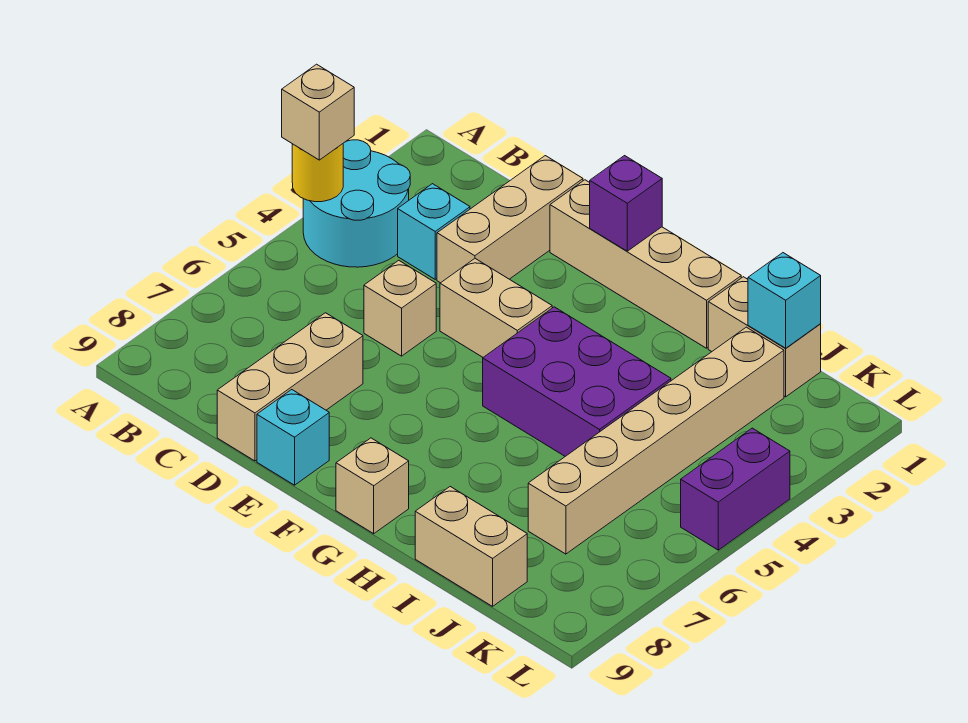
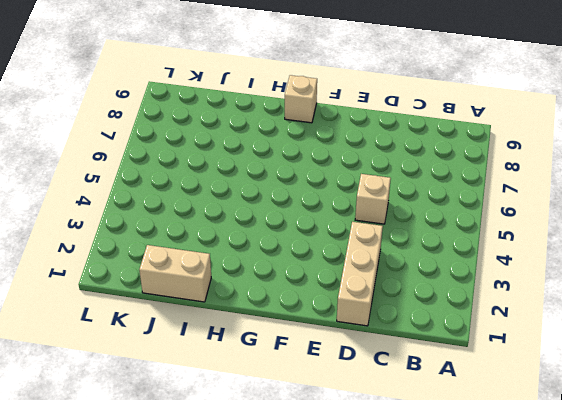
none -> cyan 2x2 round brick [303,140,410,267]
none -> cyan 1x1 brick [398,184,470,279]
none -> tan 1x3 brick [217,313,363,461]

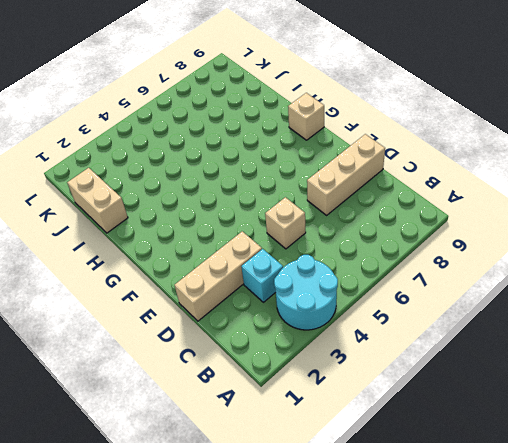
none -> tan 1x4 brick [550,180,741,348]
none -> tan 1x2 brick [440,259,552,357]
none -> cyan 1x1 brick [257,390,329,485]

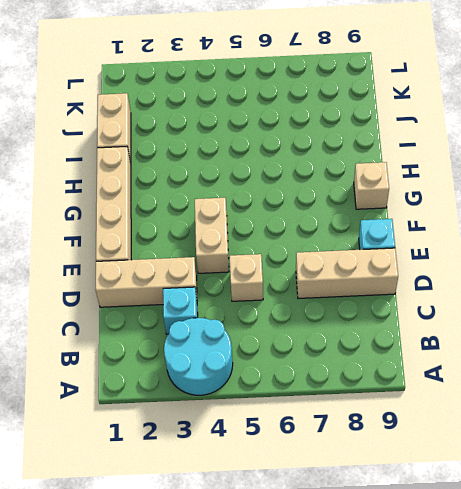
none -> purple 2x3 brick [483,307,671,456]
none -> tan 1x2 brick [415,487,527,606]
none -> tan 1x6 brick [528,327,784,554]

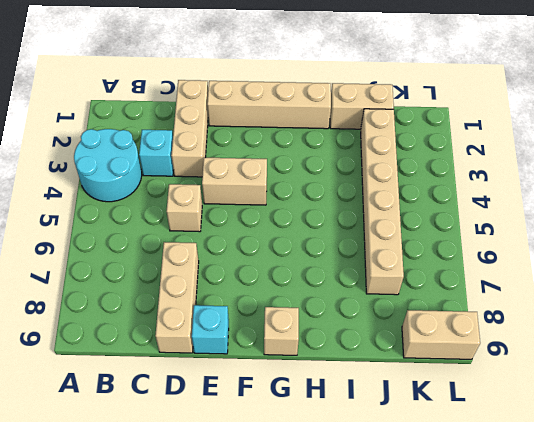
tan 1x2 brick [402,310,480,359] -> tan 1x2 brick moved to [415,487,527,606]
none -> purple 2x3 brick [483,307,671,456]
none -> purple 1x2 brick [681,428,790,550]
none -> yellow 1x1 round brick [292,144,343,202]

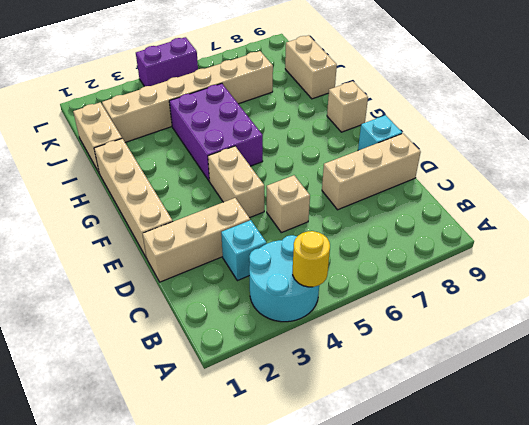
none -> purple 1x1 brick [590,156,662,251]
none -> cyan 1x1 brick [748,253,821,348]
none -> tan 1x1 brick [282,64,354,160]

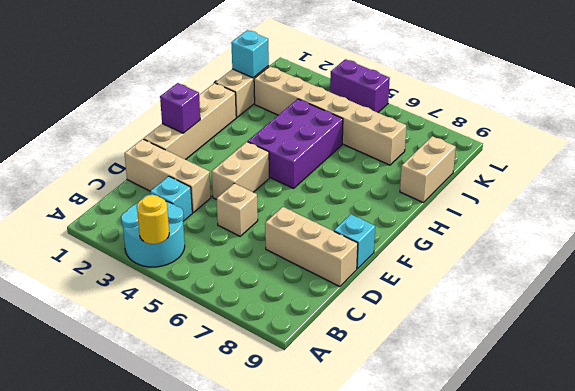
none -> tan 1x1 brick [336,438,409,534]
none -> tan 1x1 brick [282,64,354,160]

